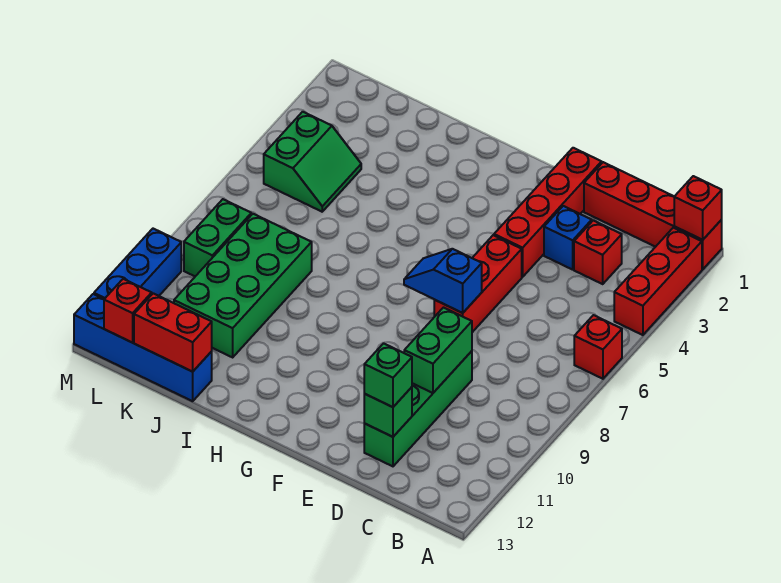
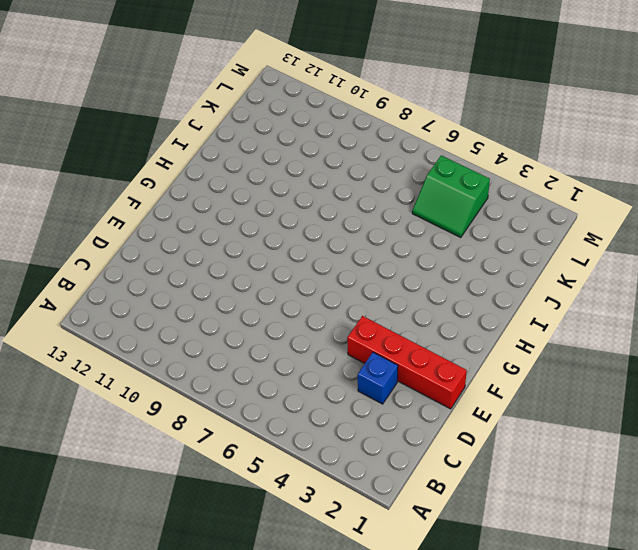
none -> red 1x4 brick [584,162,722,269]
none -> red 1x3 brick [614,228,702,335]
none -> red 1x1 brick [574,315,622,379]

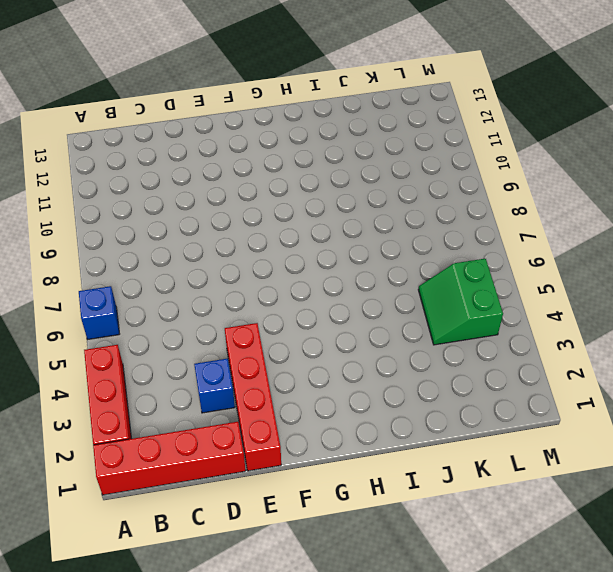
blue 1x1 brick [79,286,119,339] -> red 1x1 brick [574,315,622,379]
none -> red 1x1 brick [574,220,622,284]
none -> green 1x4 brick [364,351,472,466]
none -> red 1x3 brick [434,235,522,332]

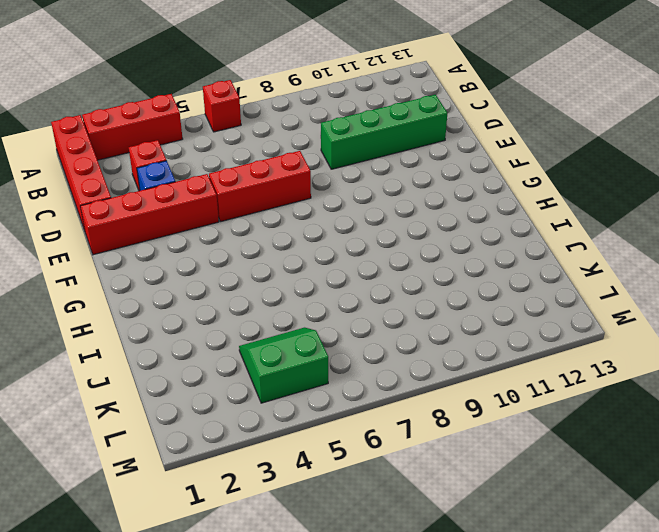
none -> green 2x4 brick [174,214,312,357]
none -> blue 1x4 brick [74,294,212,401]
none -> green 1x2 brick [184,199,251,276]

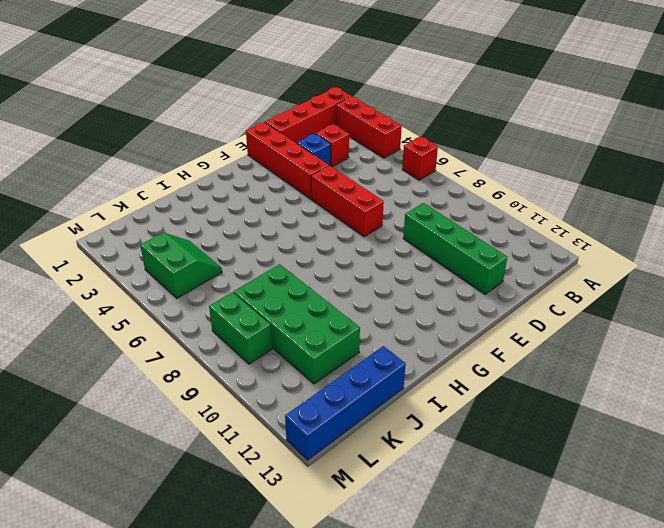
none -> blue 1x3 brick [94,229,181,299]
none -> red 1x1 brick [674,176,722,240]
none -> green 1x2 brick [404,308,472,393]

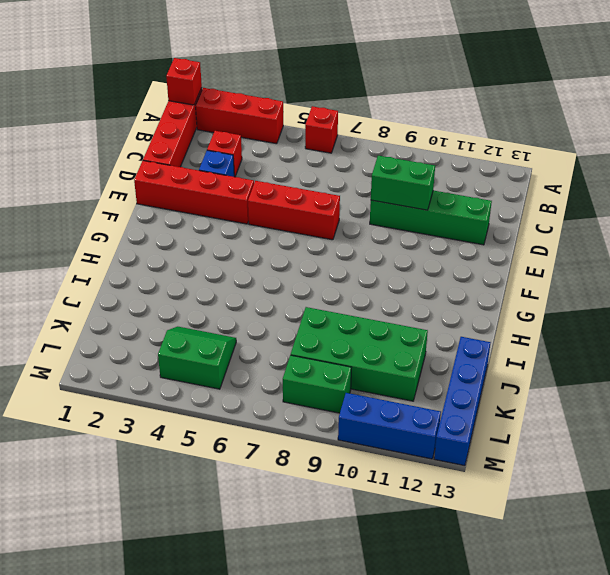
none -> green 1x1 brick [364,387,412,437]
none -> blue 1x2 slope [404,249,482,313]
none -> red 1x2 brick [134,293,212,372]

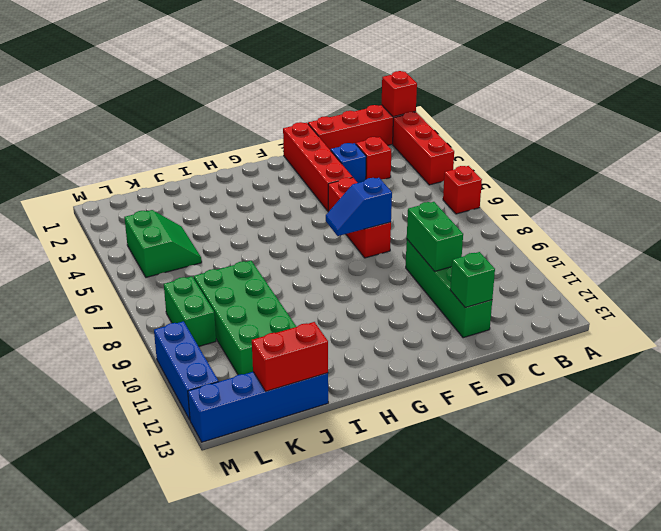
none -> red 1x1 brick [104,279,152,343]
none -> green 1x1 brick [364,343,412,407]

